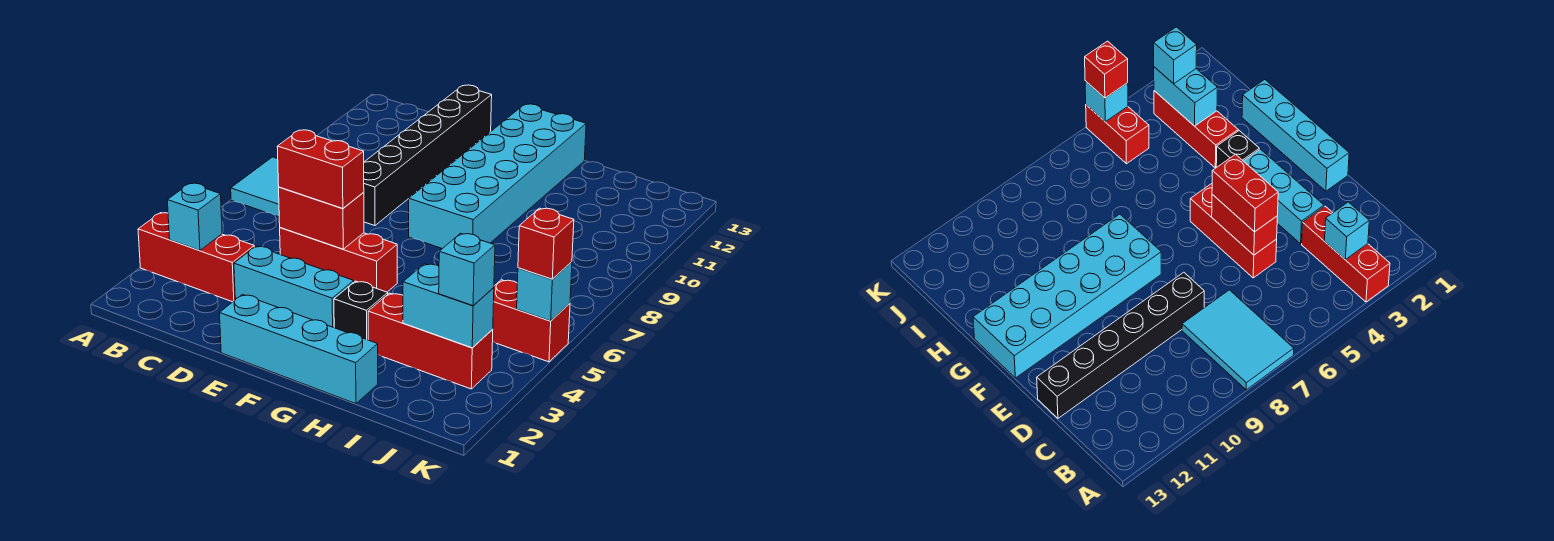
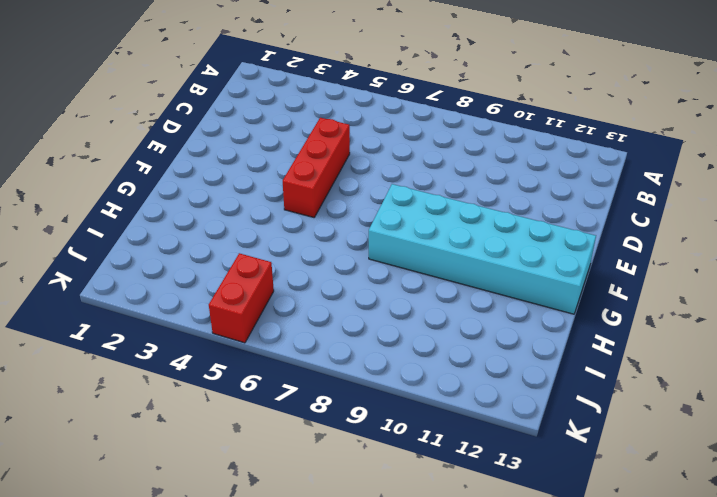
none -> red 1x3 brick [138,213,254,302]
none -> cyan 2x3 tile [231,157,279,217]
none -> cyan 1x3 brick [234,246,354,328]

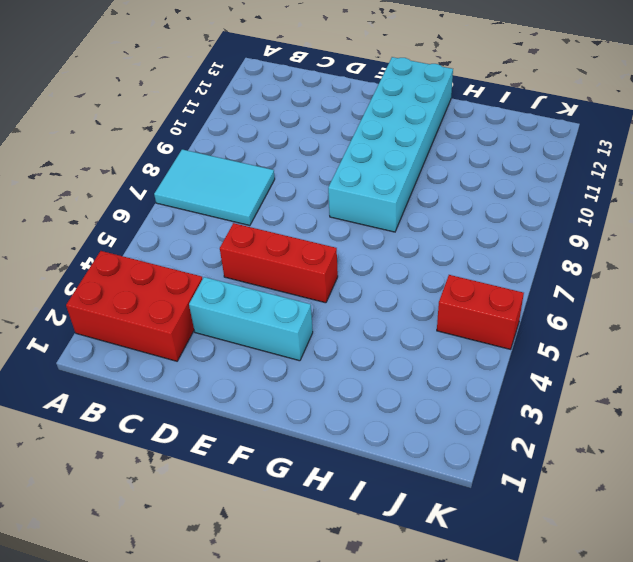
red 2x3 brick [66,251,202,361] -> red 1x3 brick [138,213,254,302]
none -> black 1x6 brick [364,85,492,226]
none -> cyan 1x4 brick [220,294,378,404]
none -> black 1x1 brick [334,281,388,340]

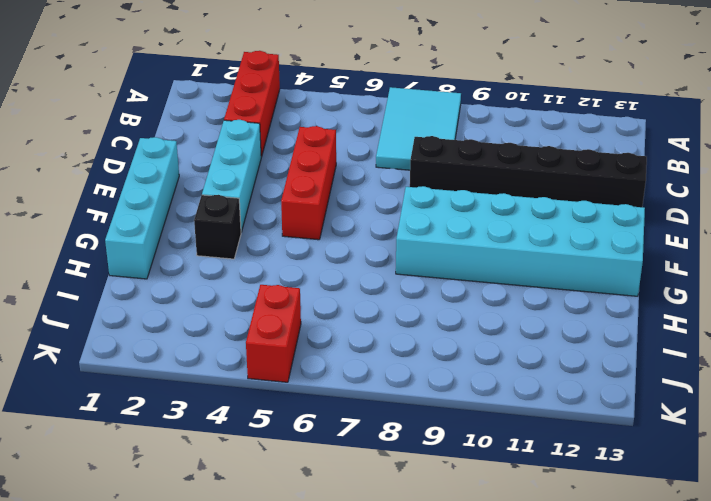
none -> red 1x3 brick [368,293,493,389]
none -> cyan 1x1 brick [167,183,222,250]
none -> red 1x2 brick [279,187,364,249]

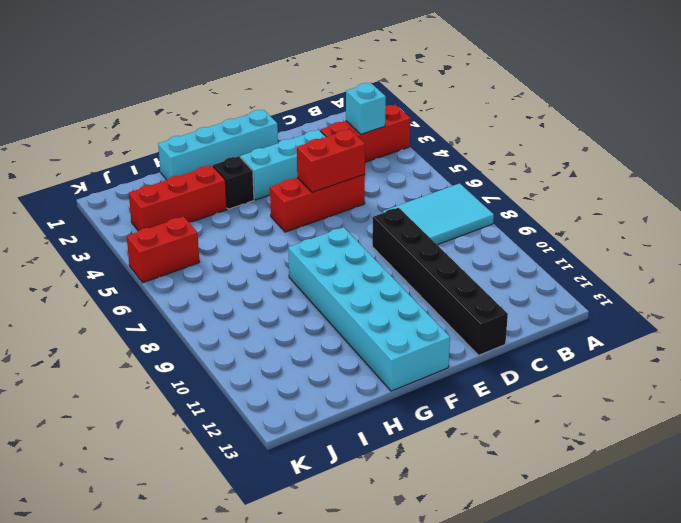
none -> cyan 1x2 brick [403,264,494,348]
none -> cyan 1x1 brick [517,262,572,321]
none -> red 1x2 brick [277,130,364,208]

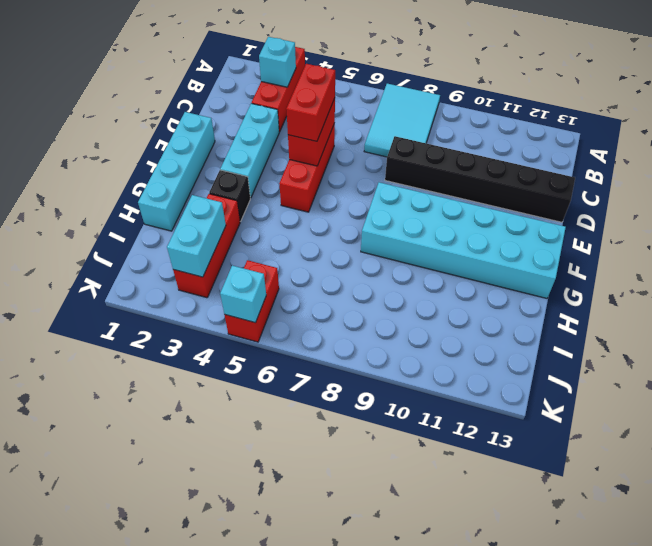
none -> cyan 1x1 brick [439,233,495,306]
none -> red 1x1 brick [518,208,574,279]

